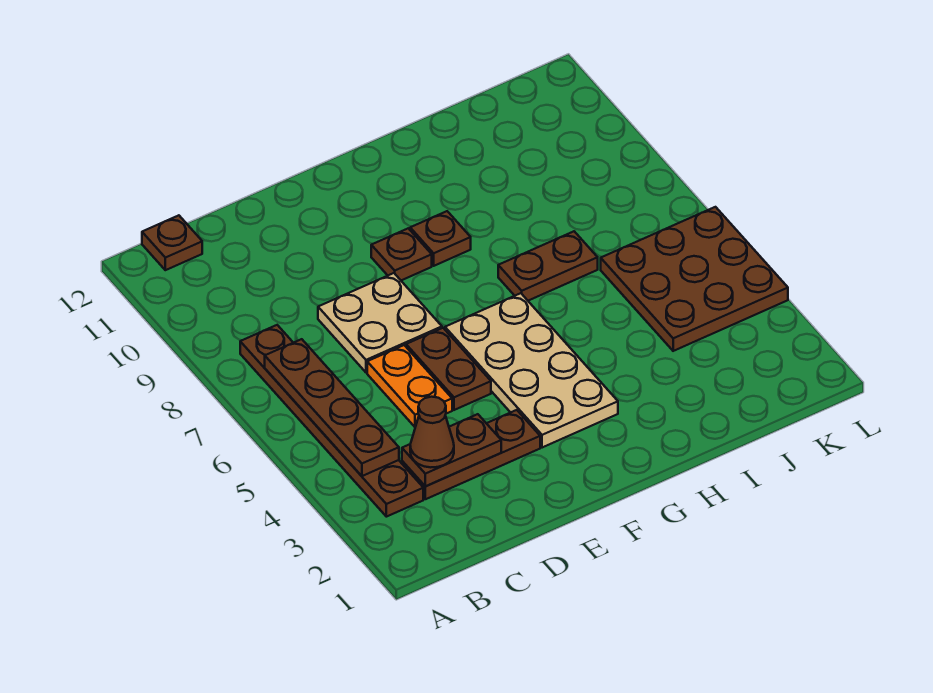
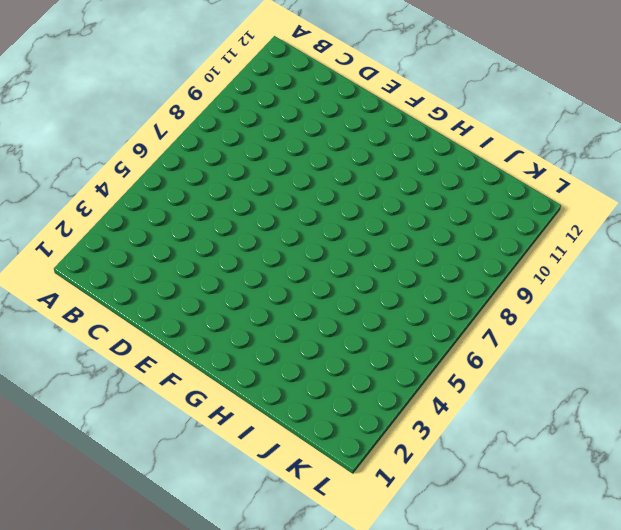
none -> brown 1x6 plate [240,325,423,517]
none -> brown 1x1 plate [142,215,202,270]
none -> brown 1x3 plate [402,410,540,499]

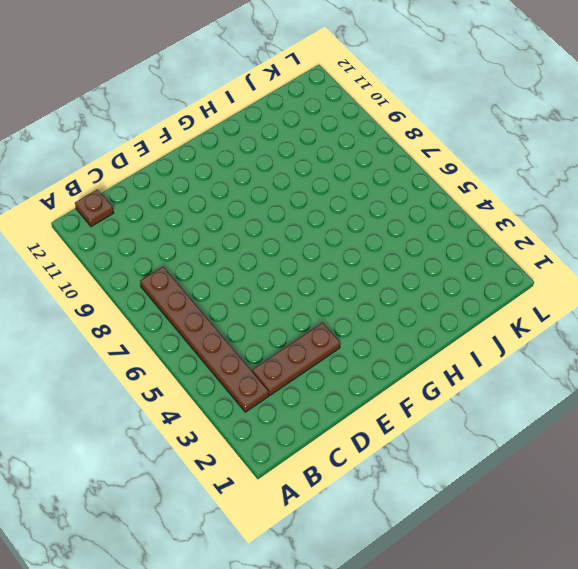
none -> orange 1x2 plate [367,345,452,427]
none -> tan 2x2 plate [318,273,442,373]
none -> brown 1x2 plate [406,328,491,410]

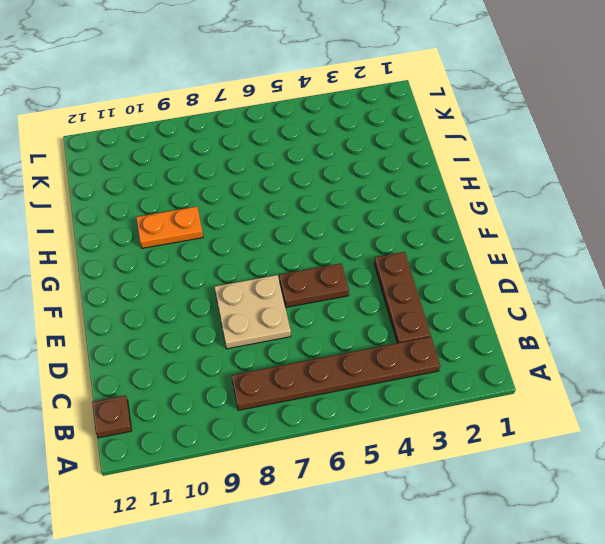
orange 1x2 plate [136,207,203,248] -> orange 1x2 plate moved to [367,345,452,427]
none -> tan 2x4 plate [445,293,618,448]
none -> brown 1x1 plate [371,228,432,280]
none -> brown 1x1 plate [410,211,471,266]

